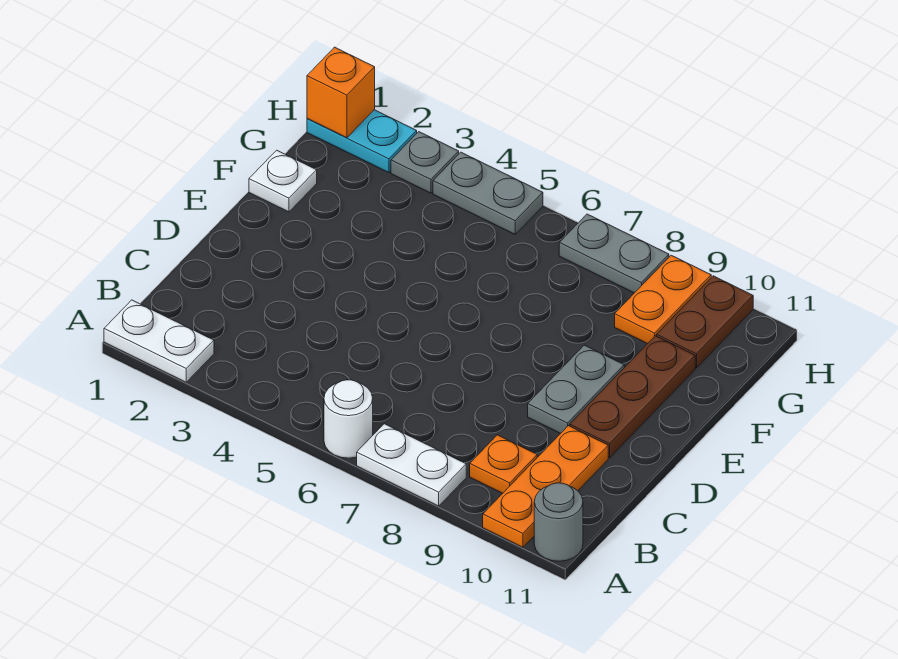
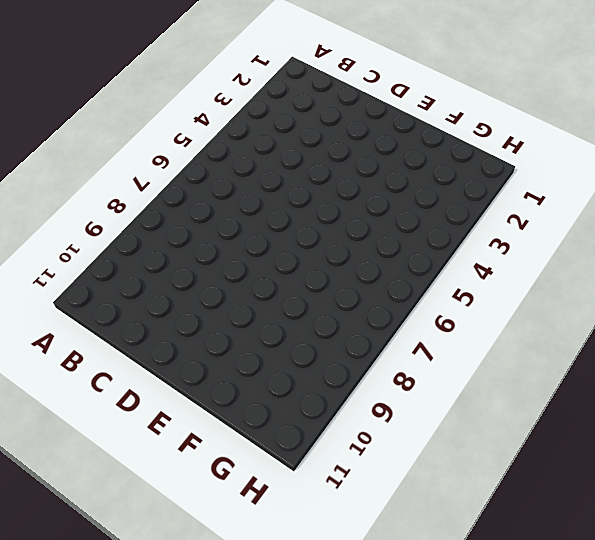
none -> white 1x2 plate [104,300,214,382]
none -> white 1x1 round brick [324,380,373,458]
none -> white 1x2 plate [357,424,466,506]

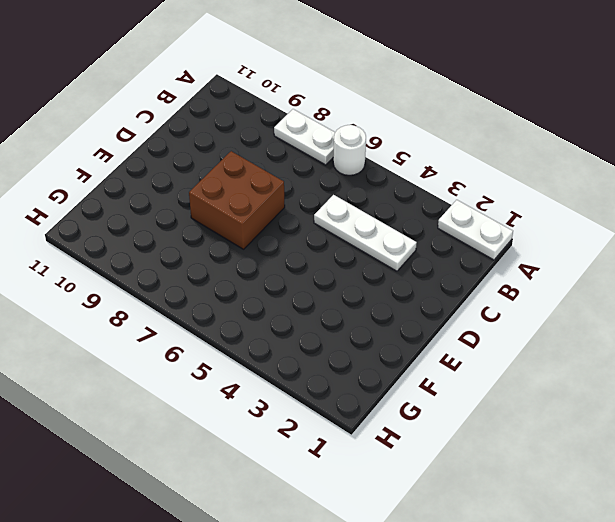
white 1x3 plate [314,195,417,271] -> none
brown 2x2 brick [189,151,285,249] -> none
none -> orange 1x3 plate [483,426,608,547]
none -> grey 1x1 round brick [534,483,583,561]
none -> orange 1x1 plate [470,435,537,493]

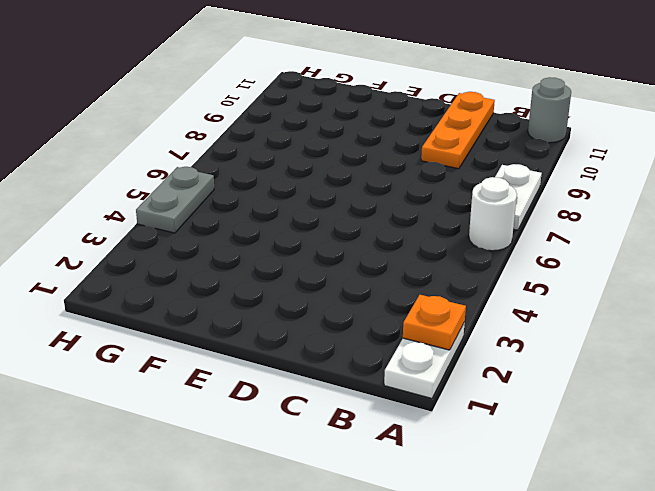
orange 1x1 plate [403,295,466,350] -> orange 1x1 plate moved to [470,435,537,493]
orange 1x3 plate [421,92,495,169] -> orange 1x3 plate turned to [483,426,608,547]
none -> grey 1x2 plate [528,345,624,434]
none -> brown 1x3 plate [570,336,695,457]
none -> white 1x1 plate [249,150,317,212]

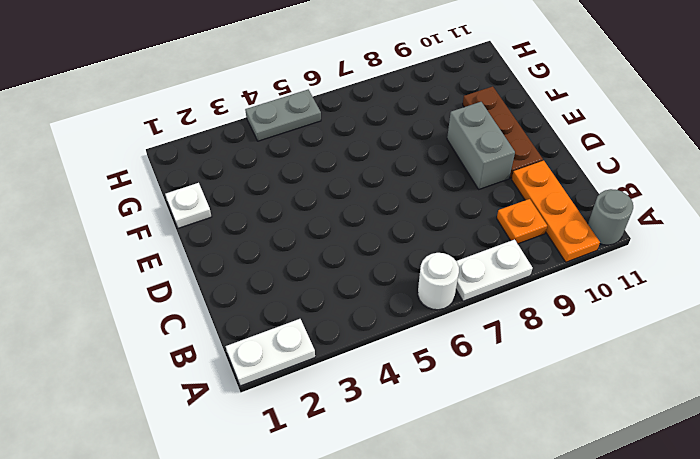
grey 1x2 brick [447,102,515,189] -> grey 1x2 plate [528,345,624,434]
none -> orange 1x2 plate [615,255,711,344]
none -> brown 1x2 plate [657,276,753,368]
none -> cyan 1x2 plate [307,110,417,173]

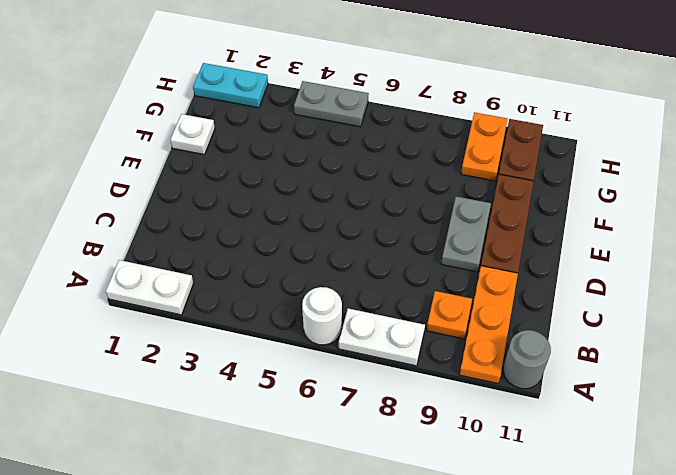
none -> grey 1x1 plate [391,132,459,193]
none -> grey 1x2 plate [559,214,669,293]
none -> orange 1x1 brick [307,47,375,138]

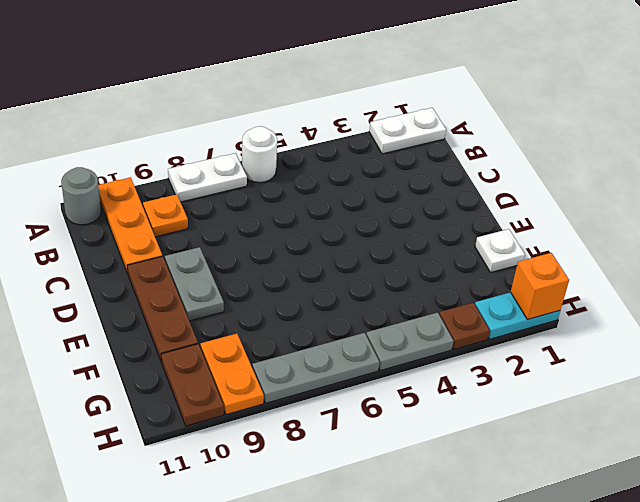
brown 1x1 plate [439,303,490,349] -> grey 1x1 plate [391,132,459,193]
grey 1x3 plate [252,333,379,403] -> grey 1x2 plate [559,214,669,293]

